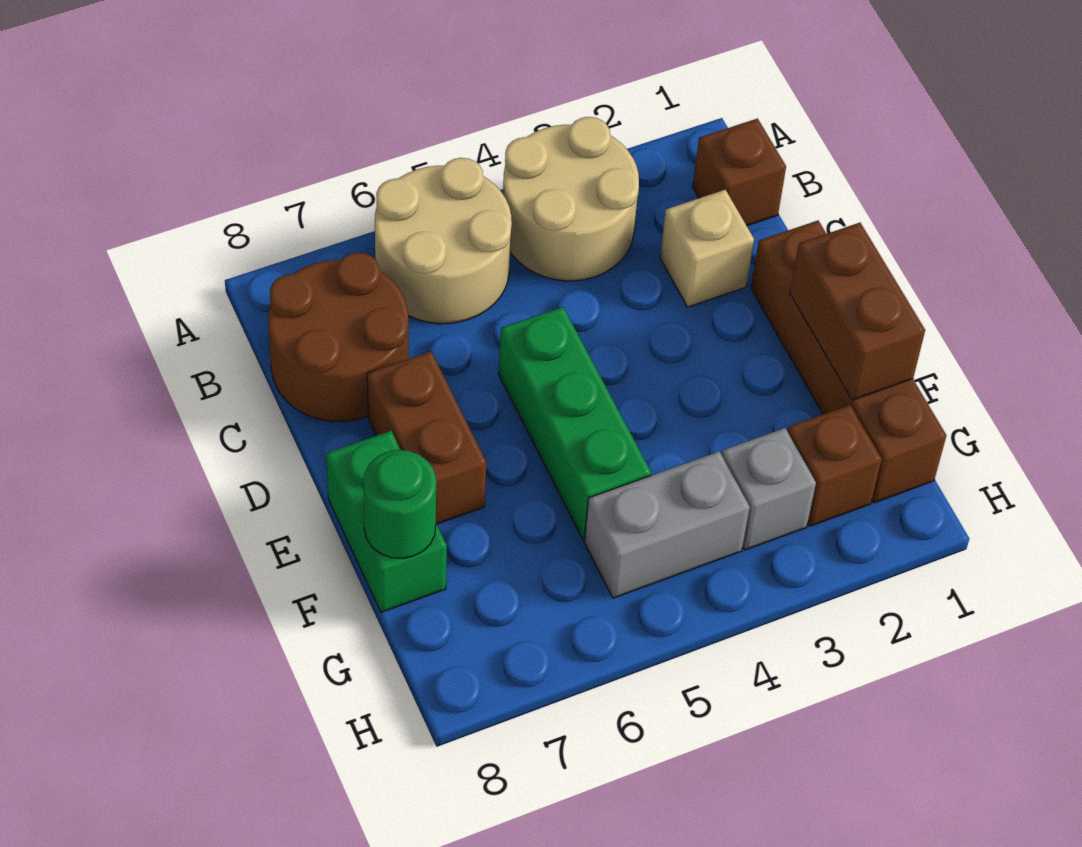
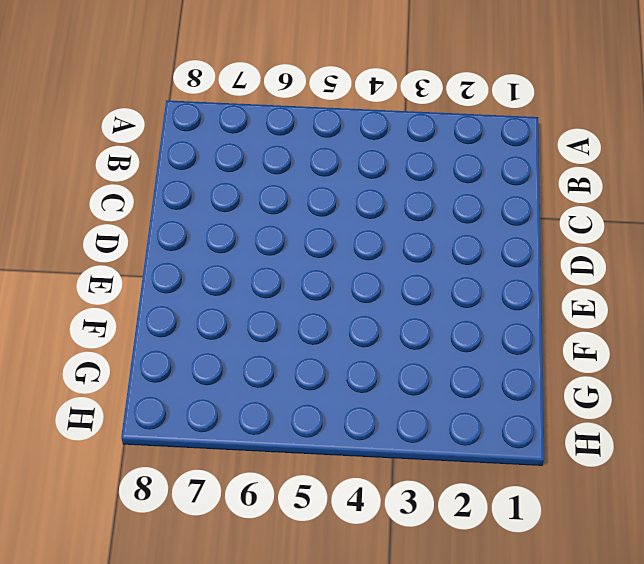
none -> tan 2x2 round brick [503,117,639,281]
none -> tan 2x2 round brick [375,158,512,324]
none -> brown 1x1 brick [693,119,786,226]

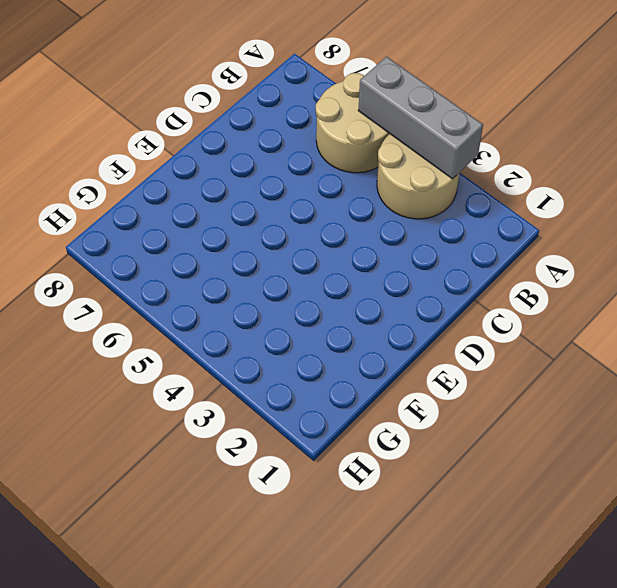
grey 1x3 brick [358,57,483,179] -> none
none -> brown 1x1 brick [693,119,786,226]
none -> brown 2x2 round brick [268,253,408,422]
none -> tan 1x1 brick [660,190,754,307]

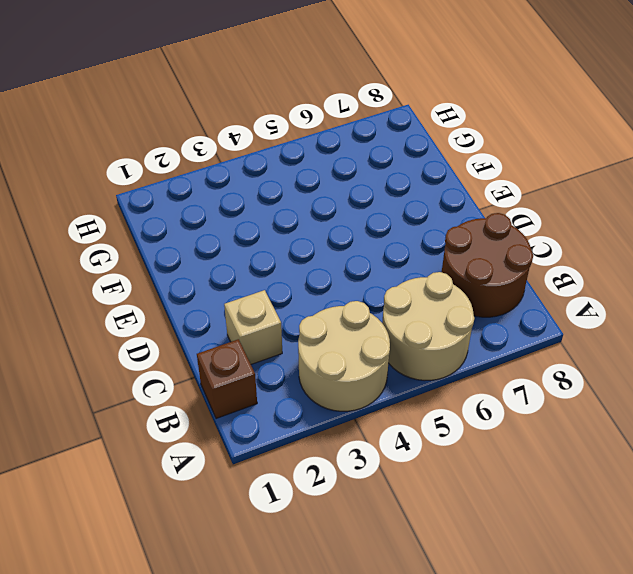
none -> brown 1x4 brick [751,221,946,503]
none -> green 1x3 brick [499,307,651,540]
none -> brown 1x2 brick [367,351,486,524]

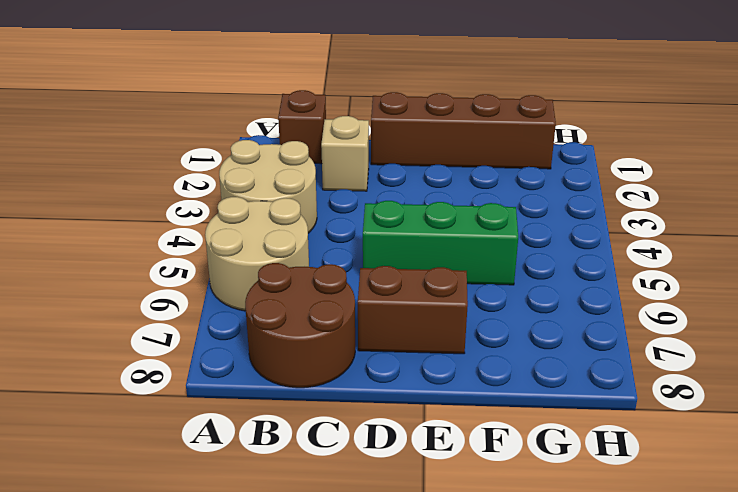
none -> green 1x2 brick [326,431,447,612]
none -> brown 1x1 brick [787,405,882,526]
none -> grey 1x1 brick [722,428,816,550]

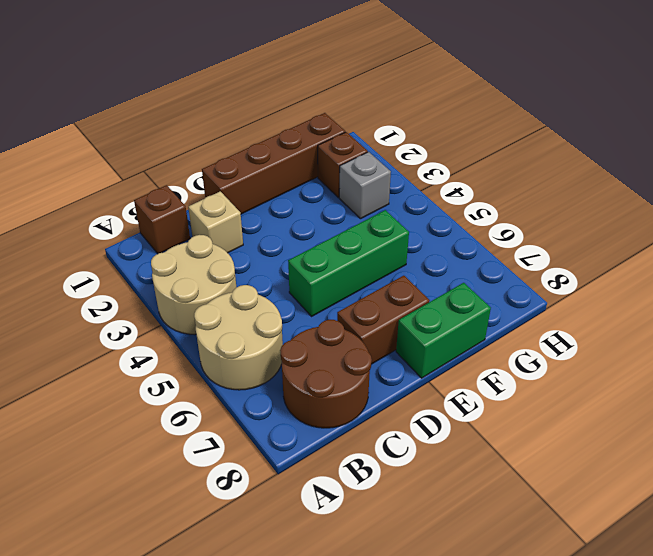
none -> grey 1x2 brick [584,452,750,598]
none -> brown 1x2 brick [790,223,925,400]
none -> green 1x1 round brick [363,450,436,558]

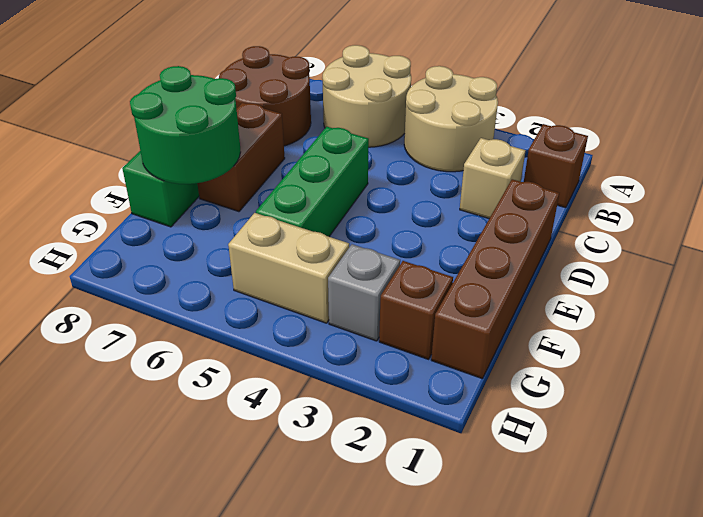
green 2x2 round brick [130,66,240,184] -> green 1x1 round brick [363,450,436,558]
tan 1x2 brick [228,213,349,323] -> grey 1x2 brick [584,452,750,598]
none -> brown 1x2 brick [790,223,925,400]

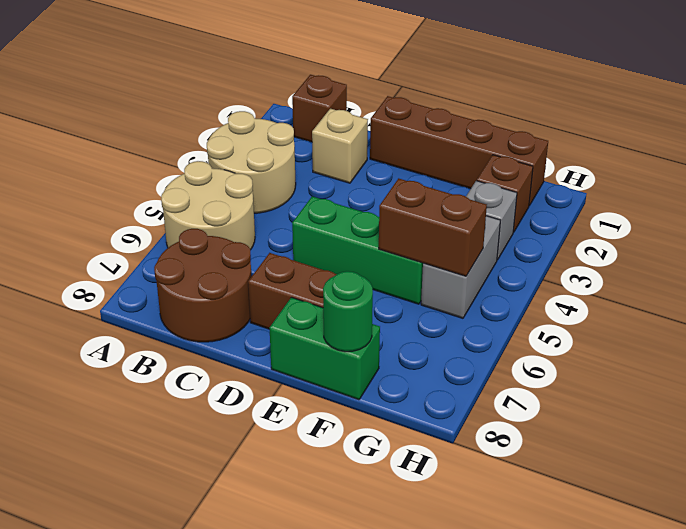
brown 1x2 brick [379,178,487,276] -> brown 1x2 brick moved to [790,223,925,400]

